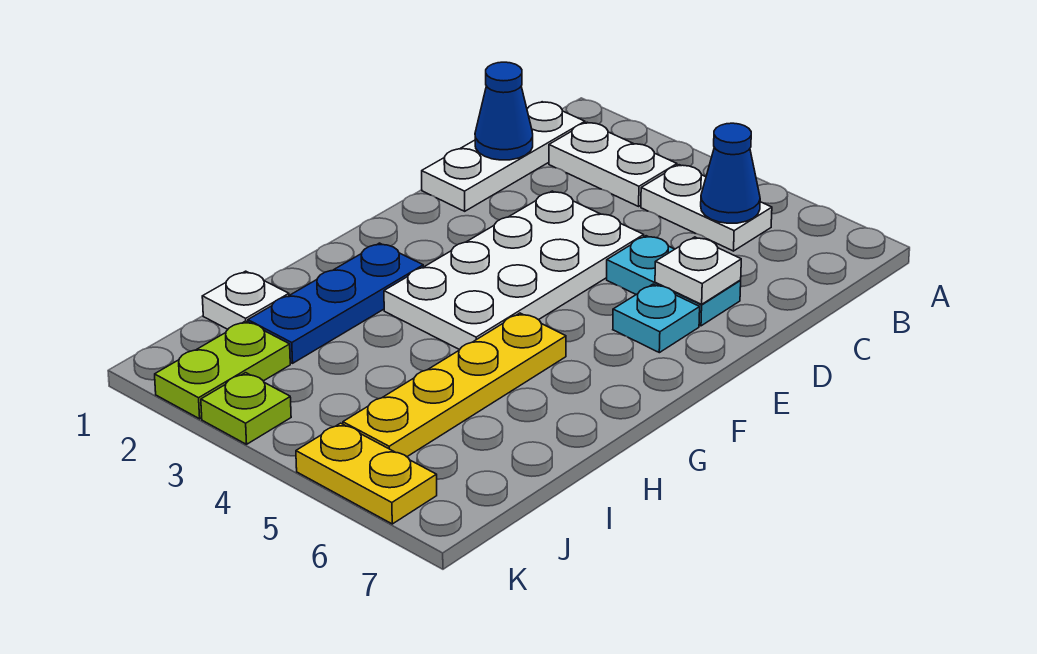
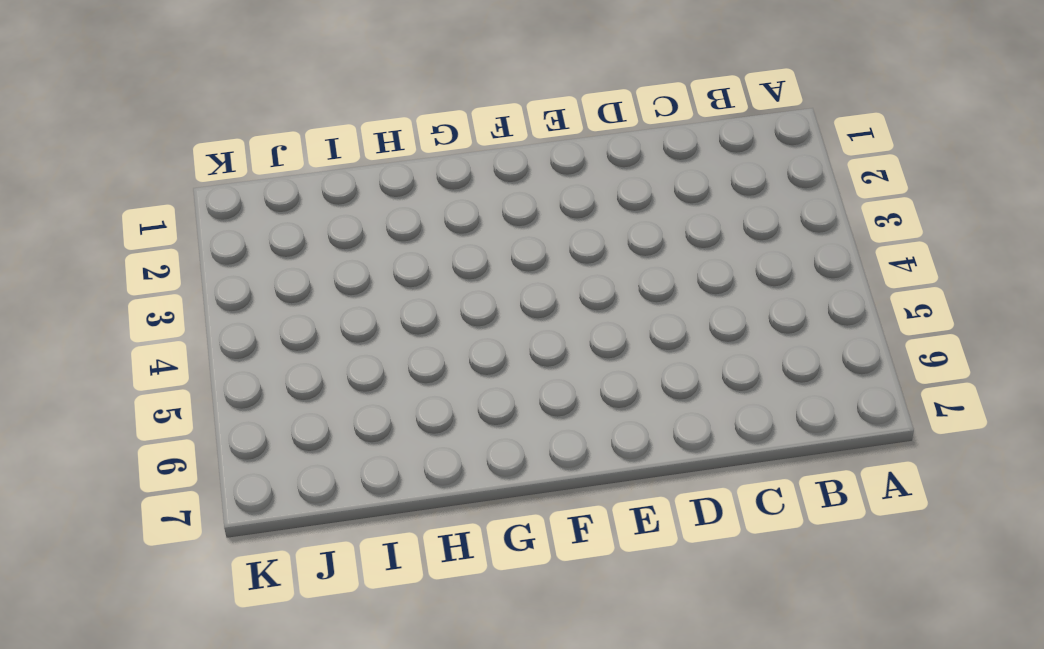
none -> white 1x3 plate [422,102,585,211]
none -> white 1x2 plate [549,122,677,206]
none -> white 1x2 plate [641,165,772,251]

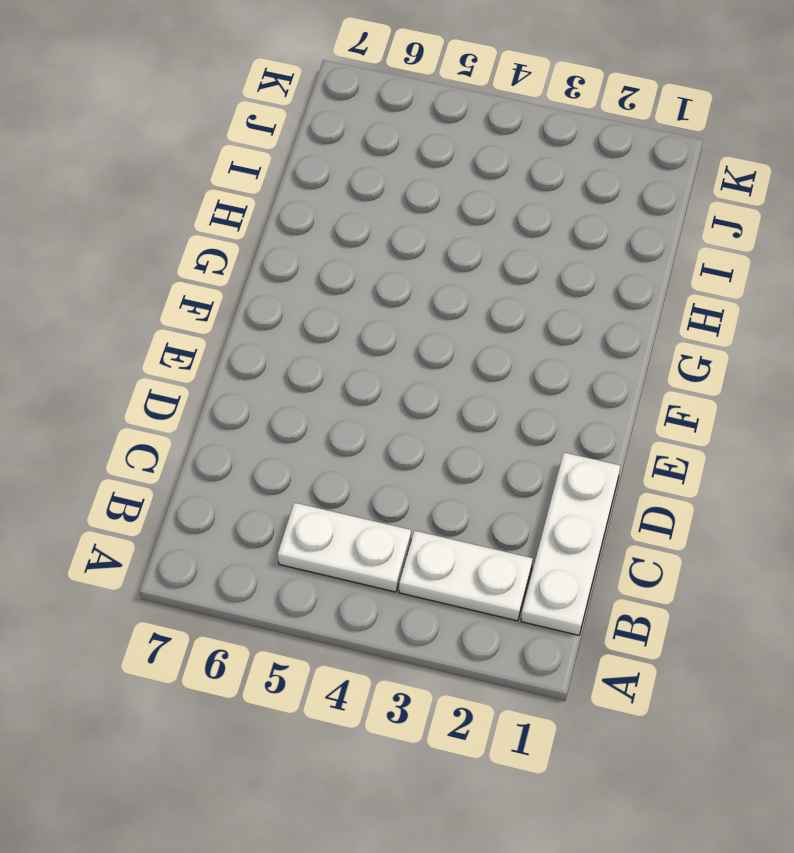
none -> white 2x4 plate [384,191,644,350]
none -> cyan 1x2 plate [607,236,741,326]
none -> cyan 1x1 plate [613,284,700,353]

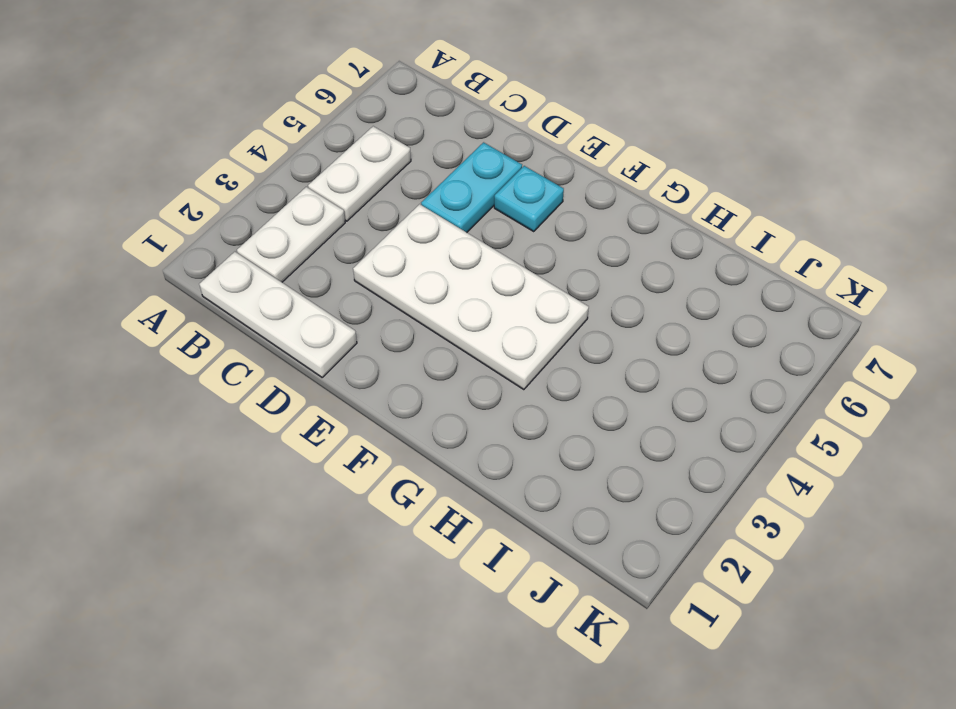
none -> blue 1x3 plate [248,243,423,363]
none -> yellow 1x4 plate [343,313,566,457]
none -> white 1x1 plate [202,271,289,329]

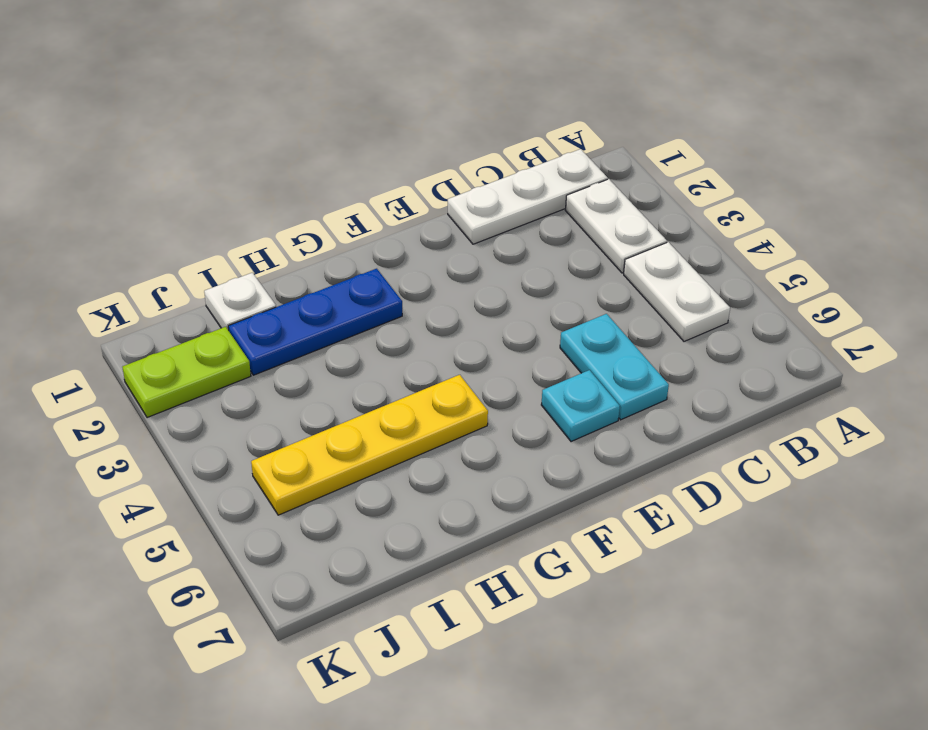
none -> white 2x4 plate [384,191,644,350]
none -> lime 1x1 plate [201,373,291,444]
none -> yellow 1x2 plate [296,423,437,524]

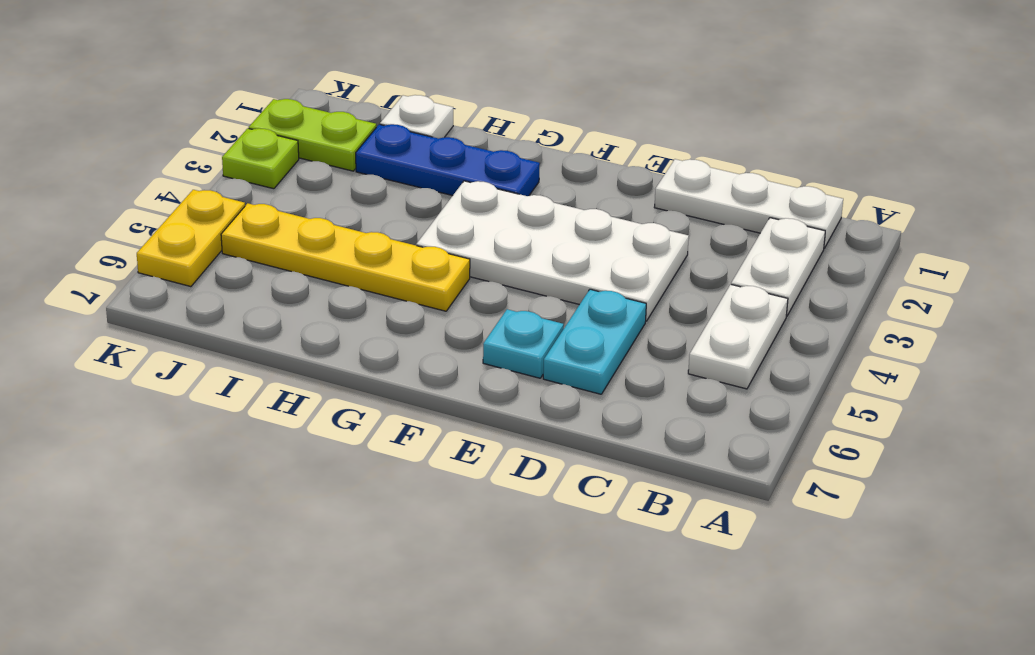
none -> blue 1x1 cone [701,123,760,223]
none -> blue 1x1 cone [475,62,533,160]
none -> white 1x1 plate [655,237,741,304]

